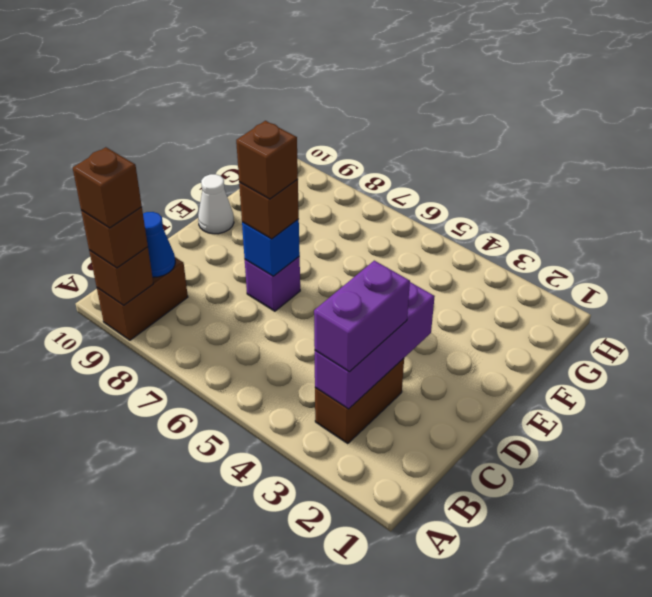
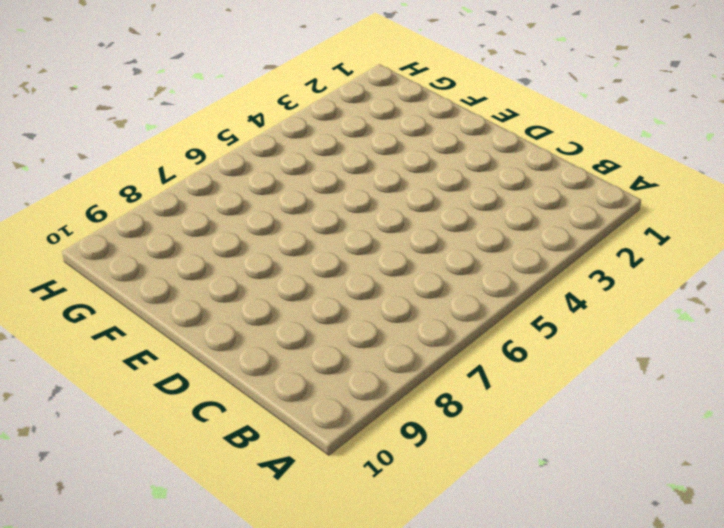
none -> brown 1x2 brick [97,258,188,340]
none -> brown 1x2 brick [315,358,404,444]
none -> purple 1x1 brick [245,257,300,311]

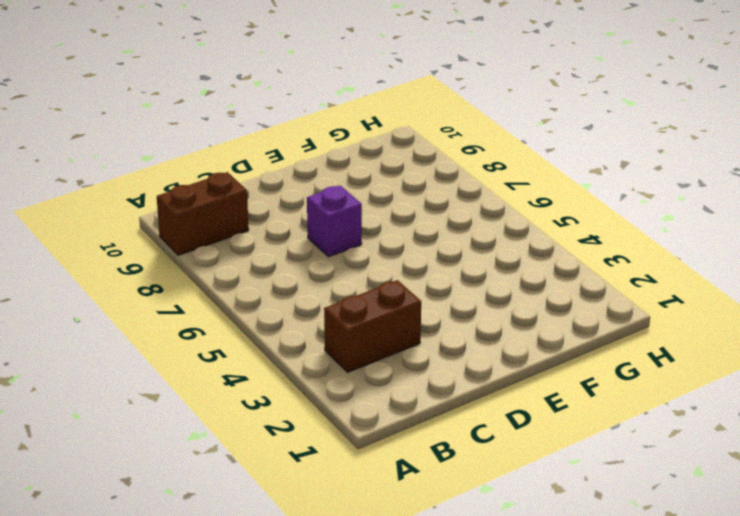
none -> white 1x1 cone [198,174,234,234]
none -> brown 1x1 brick [89,247,153,305]
none -> purple 1x3 brick [315,282,435,409]

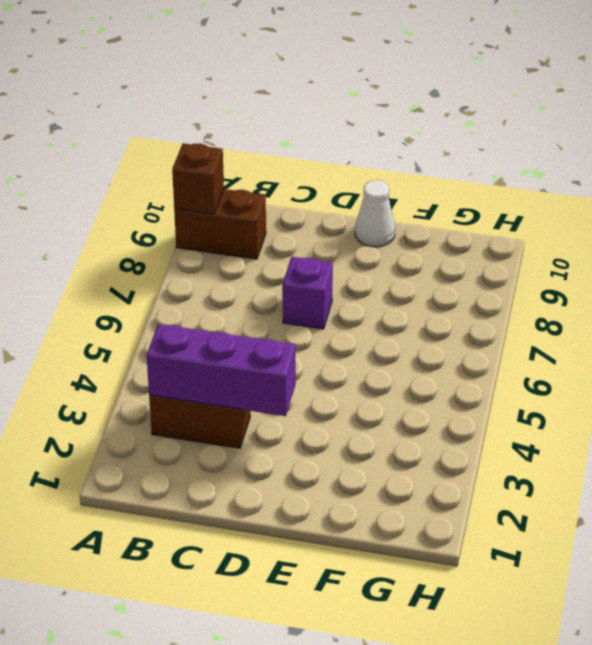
none -> blue 1x1 cone [143,212,175,277]
none -> blue 1x1 brick [242,219,300,276]
none -> brown 1x1 brick [81,207,148,268]

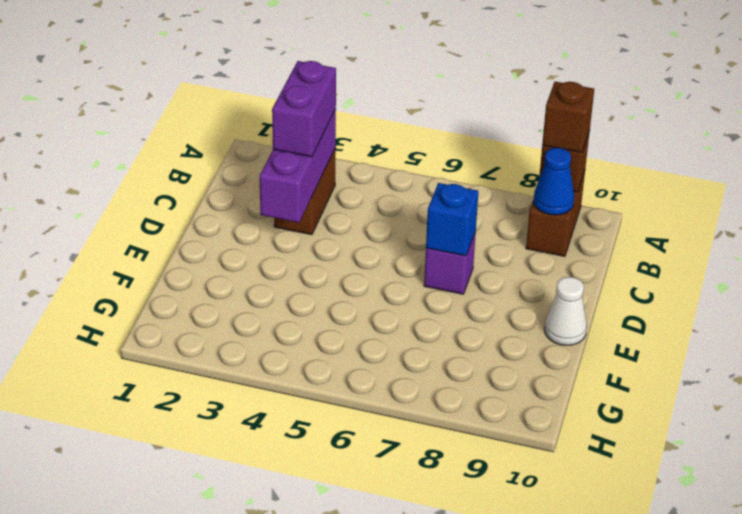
none -> brown 1x1 brick [239,179,299,239]
none -> brown 1x1 brick [73,147,142,228]
none -> brown 1x1 brick [236,121,298,199]

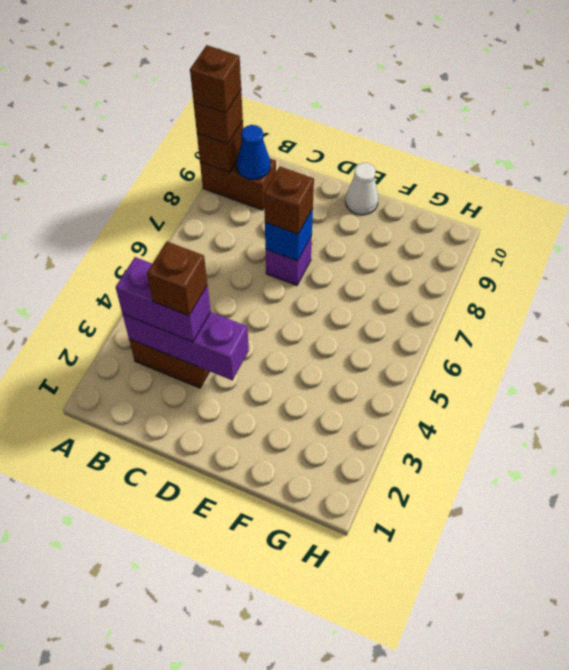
brown 1x1 brick [147,242,207,316] -> brown 1x1 brick moved to [236,121,298,199]

